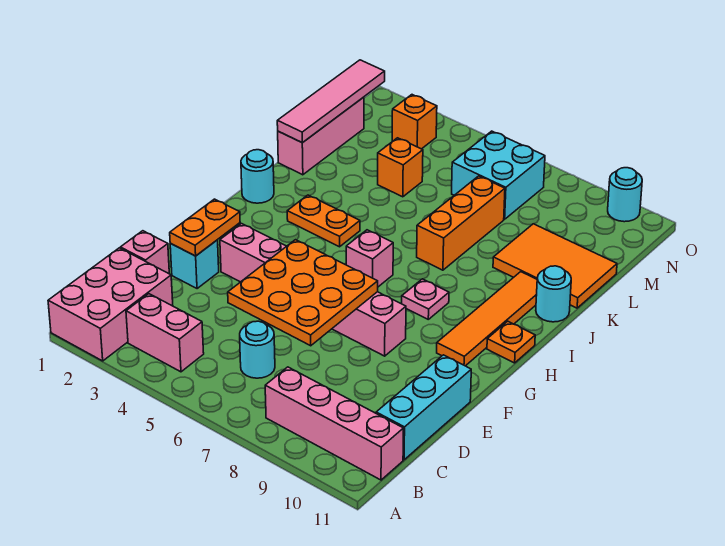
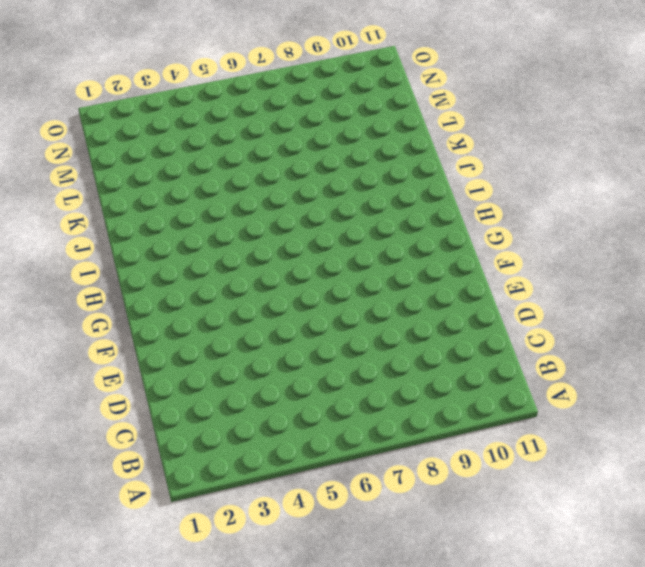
none -> pink 2x3 brick [48,248,173,361]
none -> pink 1x2 brick [126,294,204,372]
none -> pink 1x4 brick [265,367,403,480]

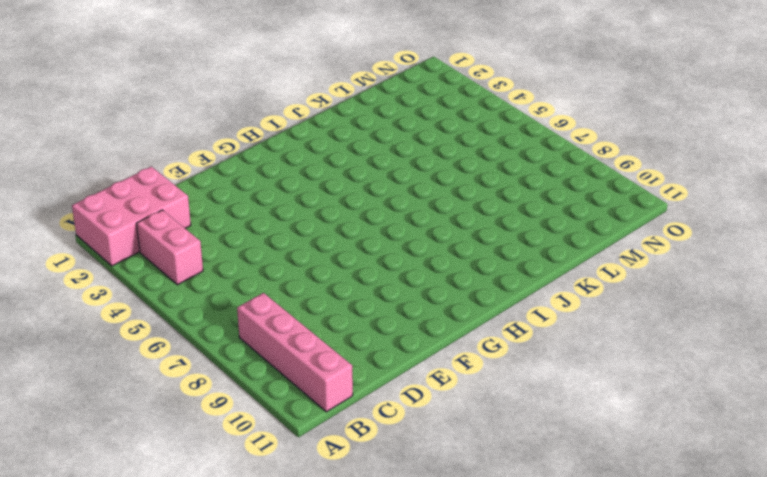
none -> cyan 1x1 round brick [240,321,275,378]
none -> cyan 1x3 brick [376,355,471,460]
none -> pink 1x1 brick [120,231,169,274]

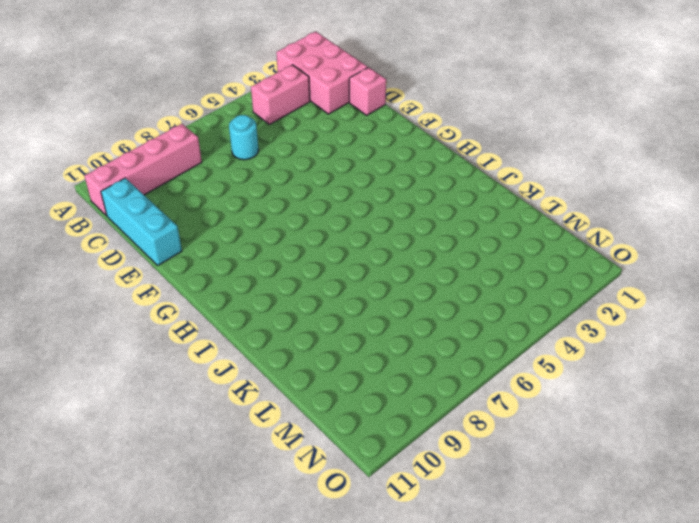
none -> cyan 1x1 brick [170,240,219,289]
none -> pink 1x6 brick [220,224,406,356]
none -> orange 1x4 tile [437,272,537,366]

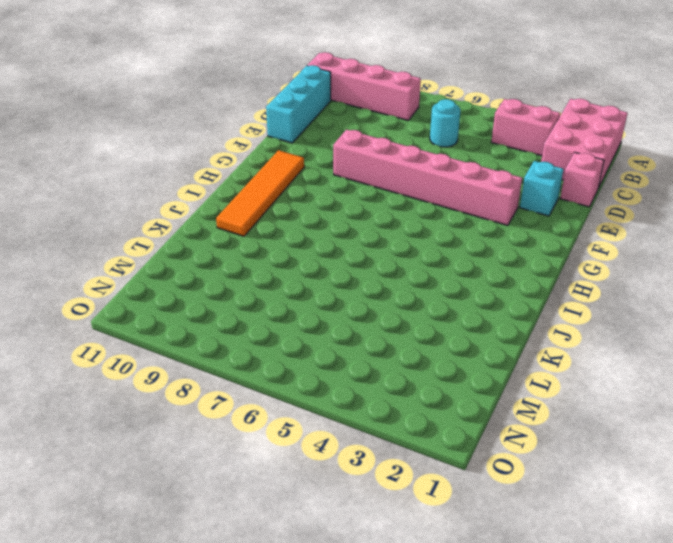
none -> pink 1x1 brick [346,230,393,287]
none -> pink 1x1 plate [402,279,449,319]
none -> orange 1x1 plate [487,321,535,363]

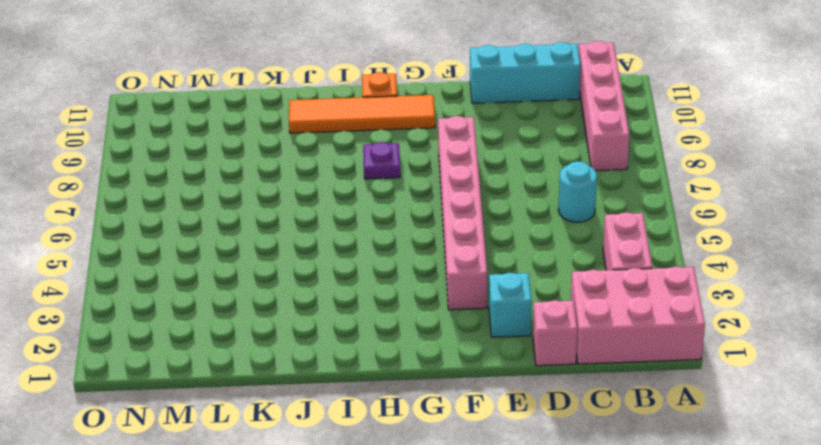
purple 1x1 plate [363,142,400,179] -> pink 1x1 plate [402,279,449,319]
none -> pink 1x1 brick [346,230,393,287]
none -> cyan 1x1 round brick [241,150,274,203]
none -> orange 1x2 plate [287,195,360,247]

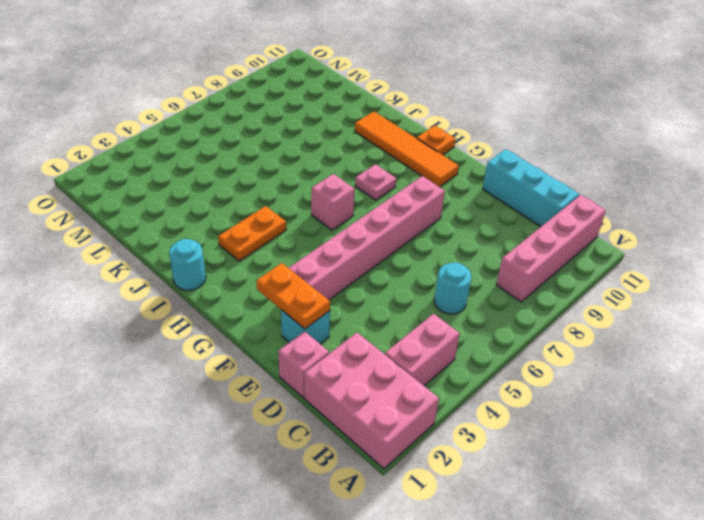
none -> orange 1x3 brick [417,176,505,270]
none -> cyan 1x1 round brick [536,266,571,322]
none -> pink 1x3 brick [278,97,364,175]

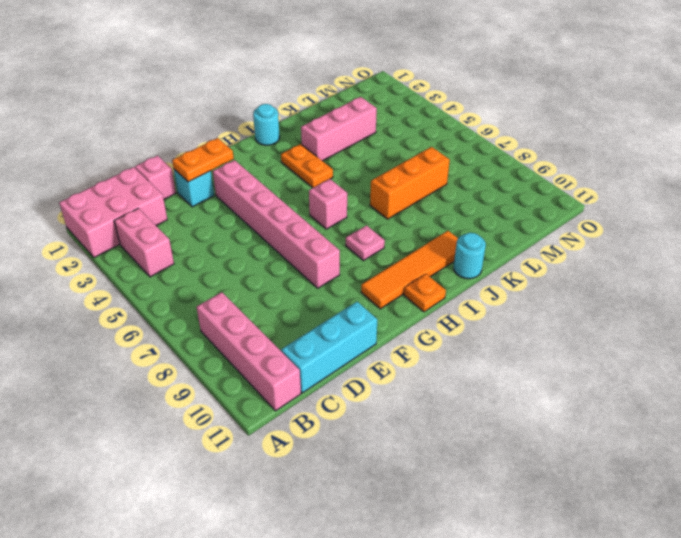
pink 1x3 brick [301,97,377,161] -> pink 1x3 brick moved to [278,97,364,175]
none -> cyan 1x1 round brick [240,321,275,378]
none -> orange 2x3 tile [493,224,617,308]
none -> orange 1x1 brick [378,138,423,197]

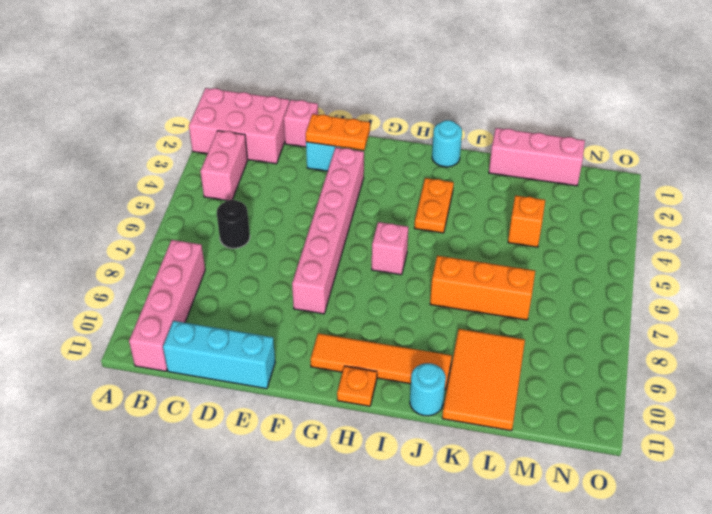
black 1x1 round brick [217,200,250,248] -> cyan 1x1 round brick [240,321,275,378]
none -> pink 1x1 plate [402,279,449,319]
none -> cyan 2x2 brick [452,131,545,219]
none -> orange 1x1 brick [392,95,437,149]

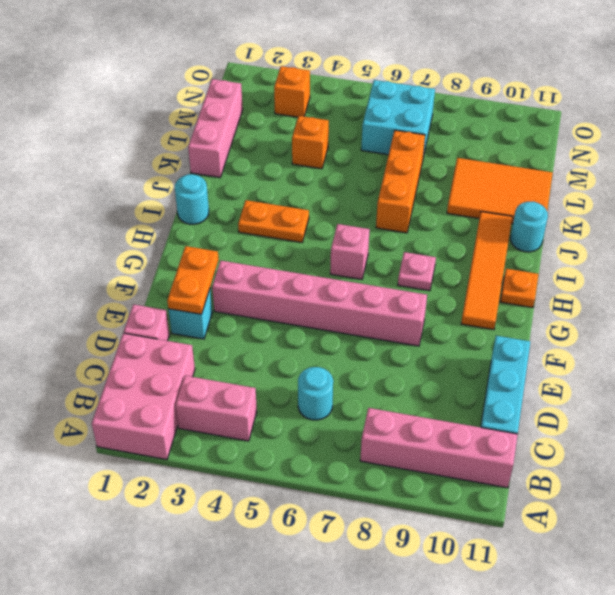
none -> cyan 1x1 round brick [608,168,642,222]
none -> orange 3x3 plate [228,240,378,346]
none -> pink 1x4 tile [277,60,385,143]

